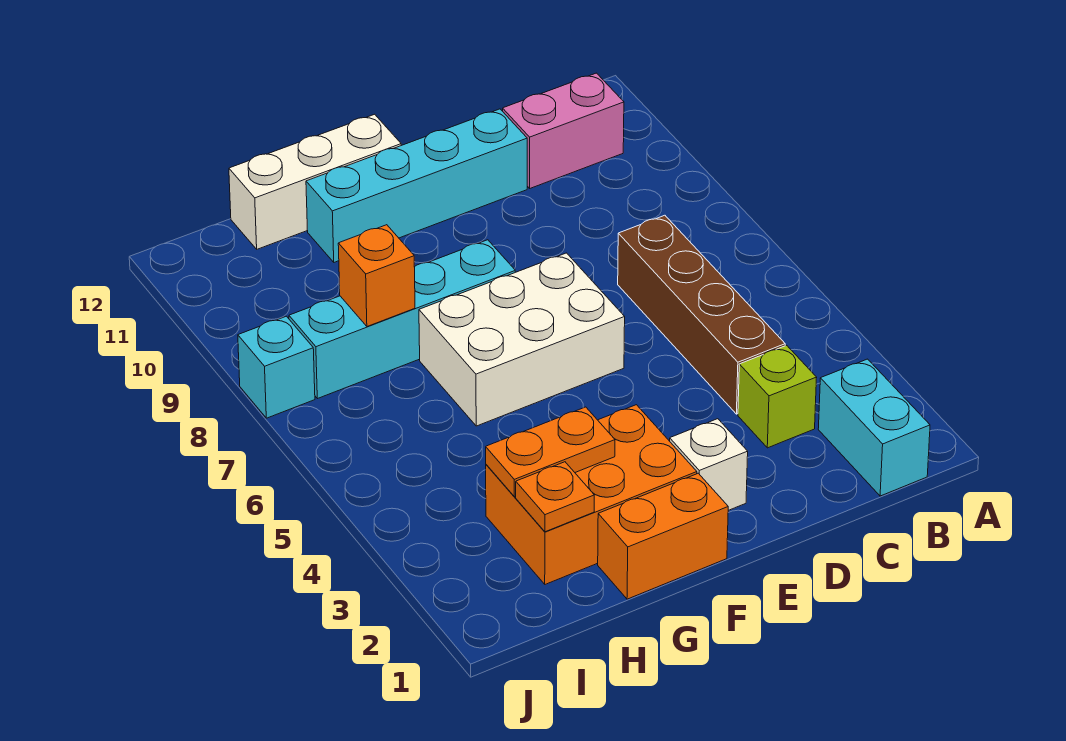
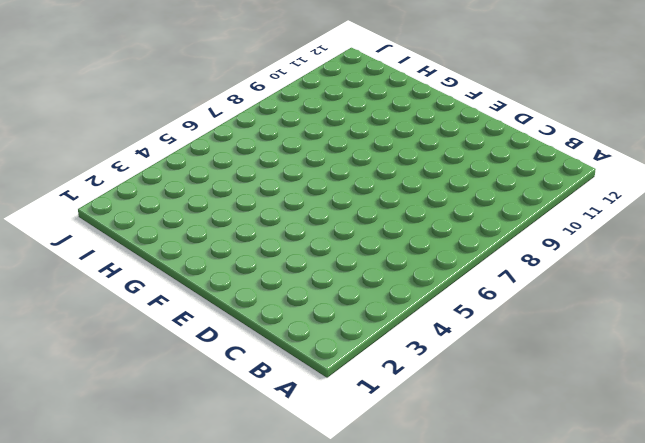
none -> cyan 1x2 brick [818,359,930,496]
none -> pink 1x2 brick [503,73,624,188]
none -> lime 1x1 brick [738,345,817,448]

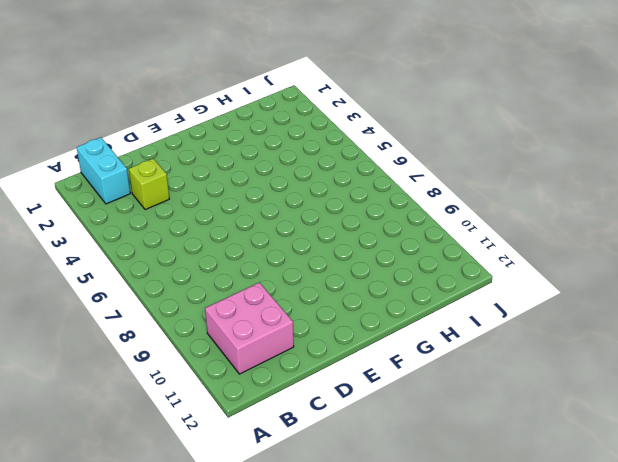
pink 2x2 brick [205,282,294,374] -> pink 1x2 brick [503,73,624,188]
none -> brown 1x4 brick [618,215,785,414]
none -> cyan 1x4 brick [306,109,527,262]
none -> white 1x1 brick [670,419,748,510]

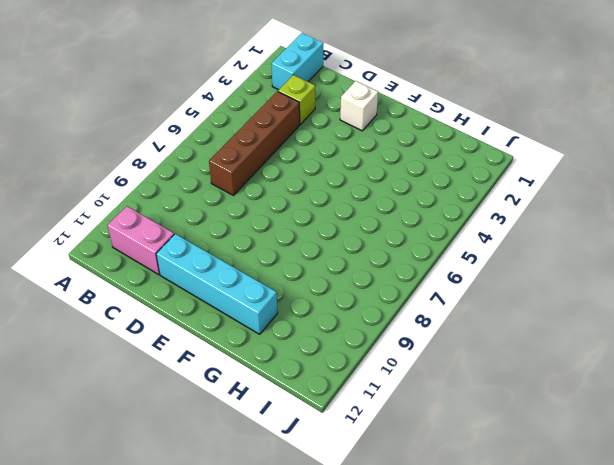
none -> white 2x3 brick [419,253,625,426]
none -> orange 1x2 brick [598,473,728,599]
none -> orange 2x3 brick [486,405,697,584]

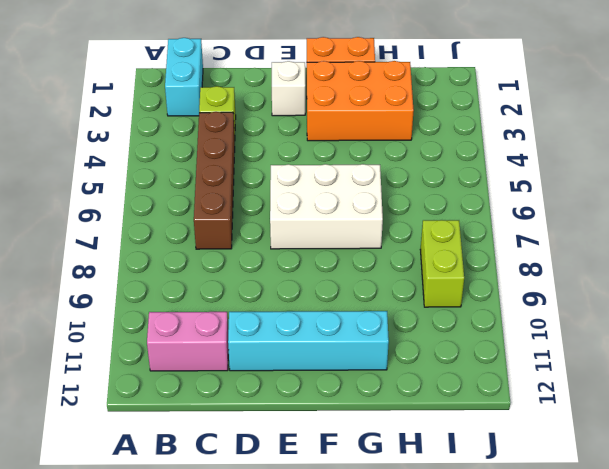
lime 1x2 brick [420,220,464,307] -> cyan 1x4 brick [289,240,515,399]
none -> white 1x3 brick [229,114,401,249]
none -> cyan 1x1 brick [238,316,315,418]
none -> orange 1x2 plate [486,407,615,497]

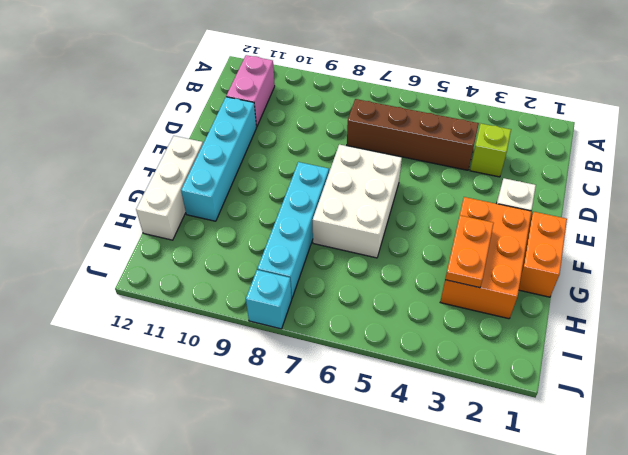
none -> cyan 1x2 brick [818,359,930,496]
none -> orange 1x1 plate [516,462,594,532]
none -> orange 1x1 brick [338,225,415,327]

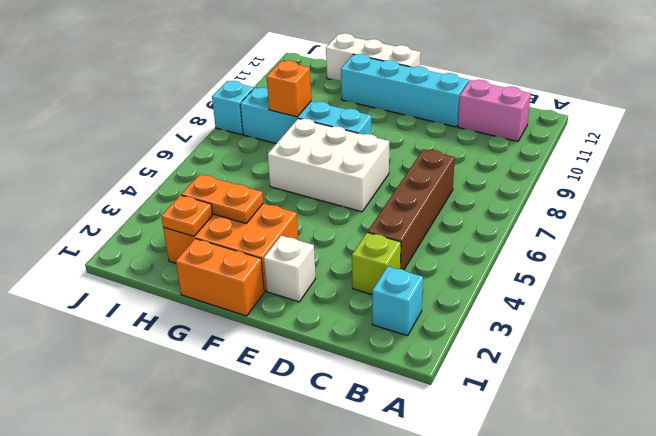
cyan 1x1 brick [372,267,423,336] -> cyan 1x2 brick [818,359,930,496]

